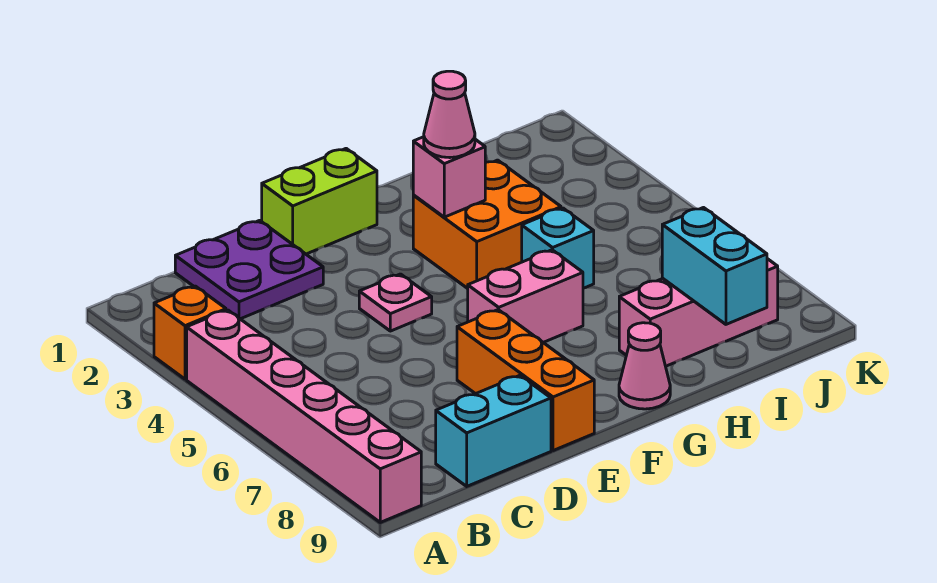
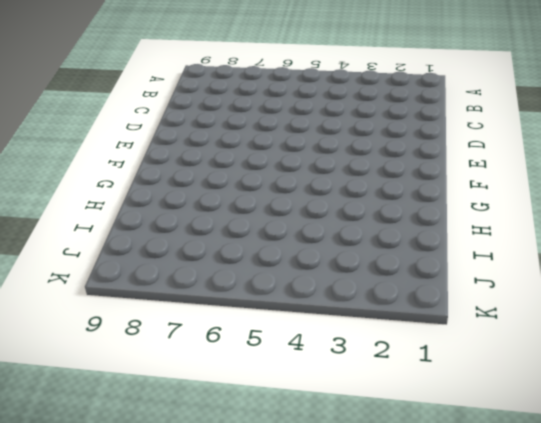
none -> orange 1x1 brick [154,286,226,379]
none -> pink 1x6 brick [187,310,421,522]
none -> purple 2x2 plate [175,220,323,319]

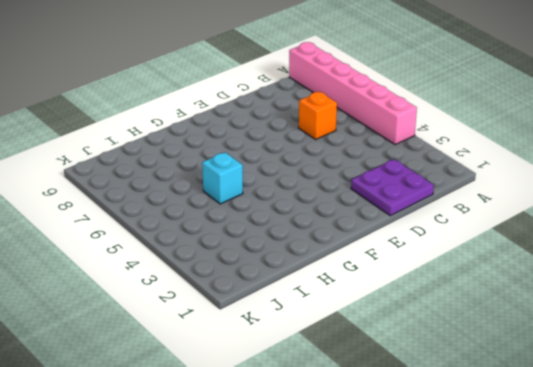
orange 1x1 brick [299,92,337,139] -> orange 1x1 brick moved to [154,286,226,379]
none -> cyan 1x2 brick [436,375,551,486]
none -> lime 1x2 brick [262,149,377,254]
none -> pink 1x1 plate [359,274,432,331]

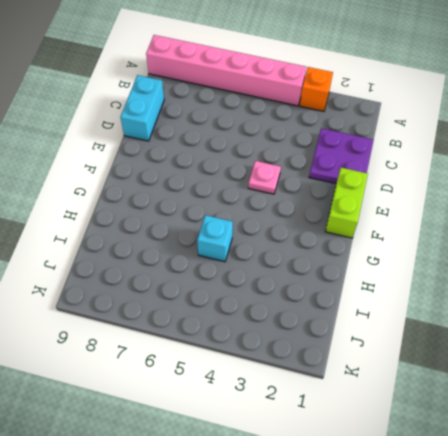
none -> orange 1x3 brick [457,310,594,451]
none -> pink 1x2 brick [468,250,583,343]
none -> orange 2x2 brick [413,160,561,289]

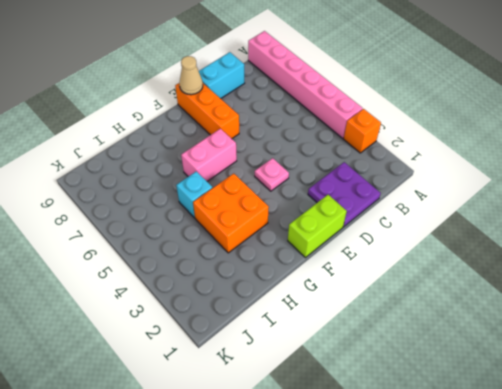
tan 1x1 cone [179,56,203,95] -> none
none -> pink 1x1 cone [619,323,670,409]
none -> pink 1x3 brick [619,259,778,366]
none -> pink 1x1 brick [413,137,485,217]

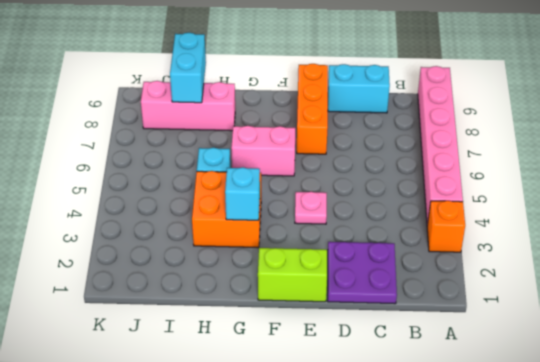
cyan 1x1 brick [225,167,260,220] -> pink 1x1 brick [413,137,485,217]
none -> pink 1x1 cone [619,323,670,409]
none -> pink 1x1 cone [424,71,475,158]

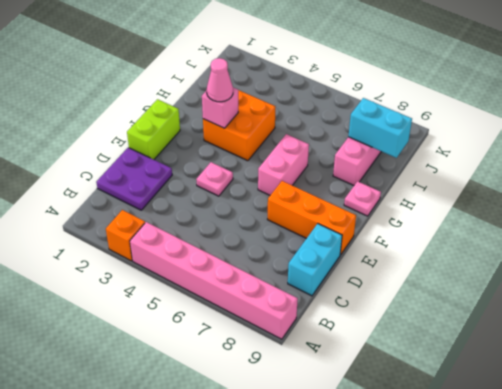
pink 1x1 plate [344,181,381,216] -> pink 1x1 cone [619,323,670,409]
none -> cyan 1x1 brick [522,208,594,288]

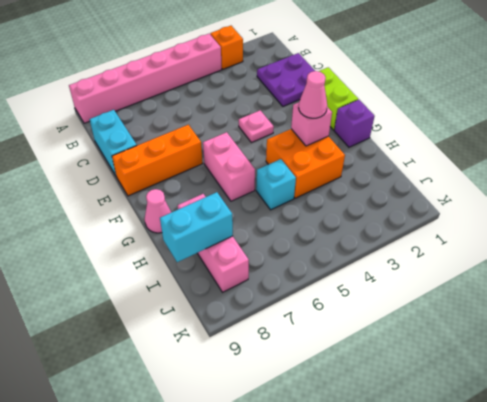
purple 1x1 brick [334,100,375,147] -> none

